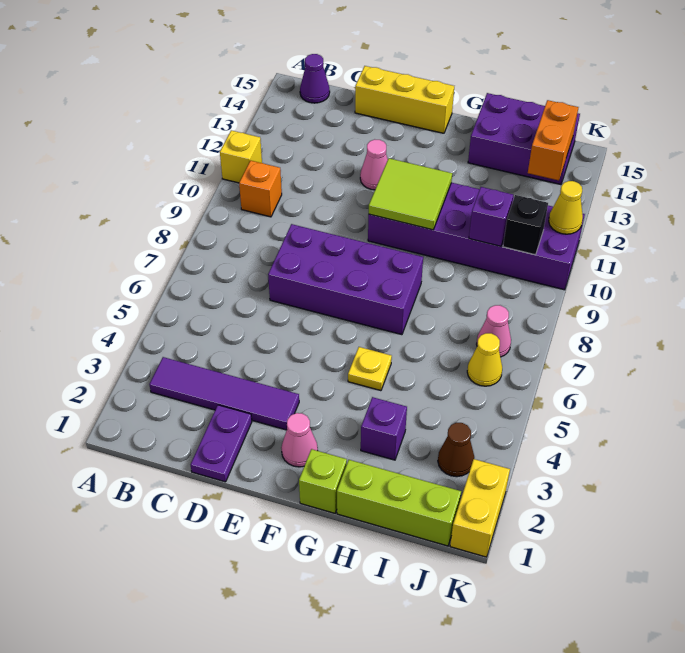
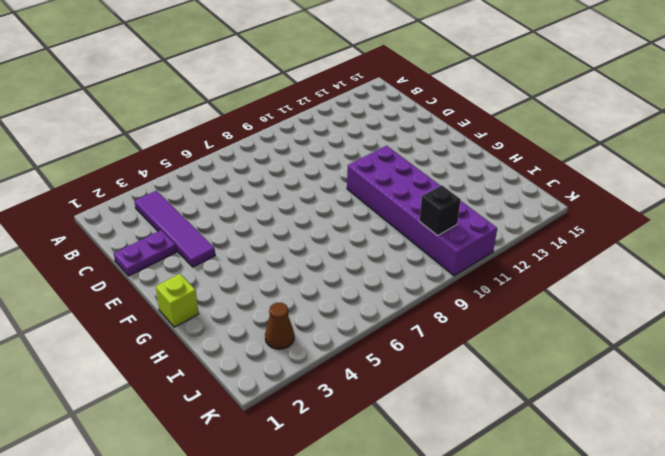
none -> yellow 1x1 brick [220,130,262,183]
none -> orange 1x1 brick [239,161,282,217]
none -> purple 1x1 cone [300,54,330,103]

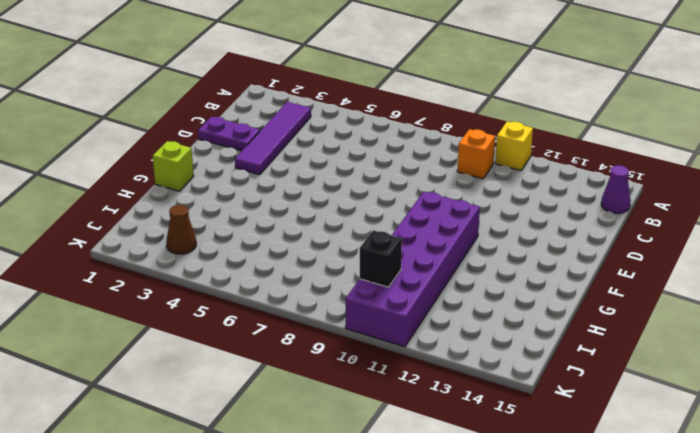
none -> purple 2x4 brick [268,224,423,335]
none -> yellow 1x3 brick [355,66,454,133]
none -> pink 1x1 cone [360,139,388,190]

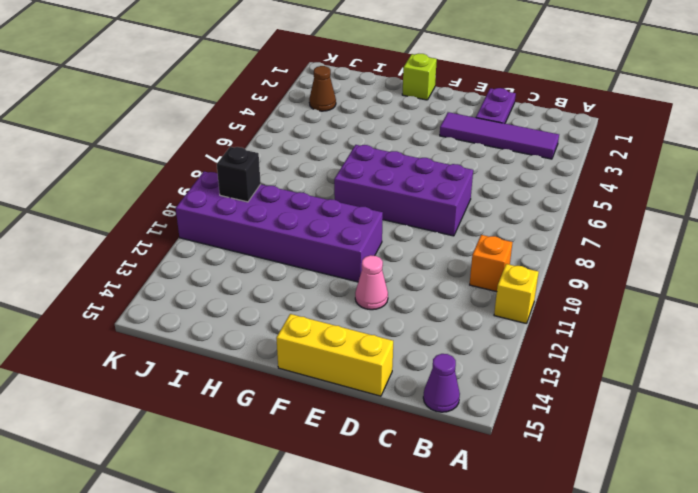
none -> pink 1x1 cone [281,413,318,467]
none -> yellow 1x1 plate [348,347,392,391]
none -> lime 1x3 brick [337,460,461,546]

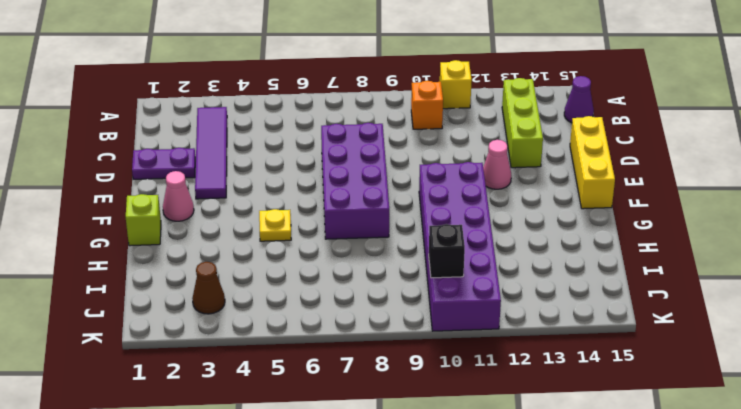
lime 1x3 brick [502,78,543,168] -> lime 1x3 brick moved to [337,460,461,546]
none -> purple 1x1 brick [361,397,407,460]
none -> purple 2x3 brick [468,93,580,185]
none -> yellow 1x1 cone [467,333,502,386]

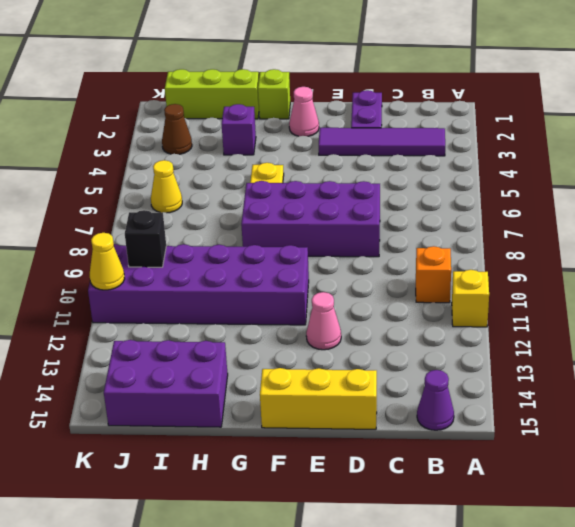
none -> pink 1x1 cone [477,305,511,357]
none -> yellow 1x2 brick [450,459,510,557]
none -> lime 2x2 tile [369,158,452,230]

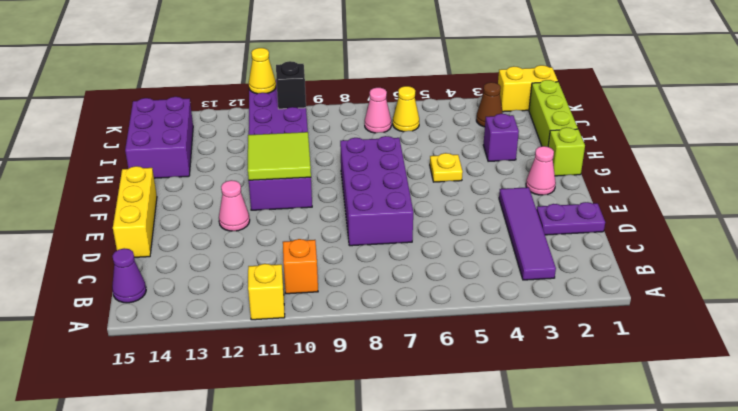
none -> purple 1x1 brick [469,187,513,246]
none -> orange 1x2 brick [528,100,579,181]

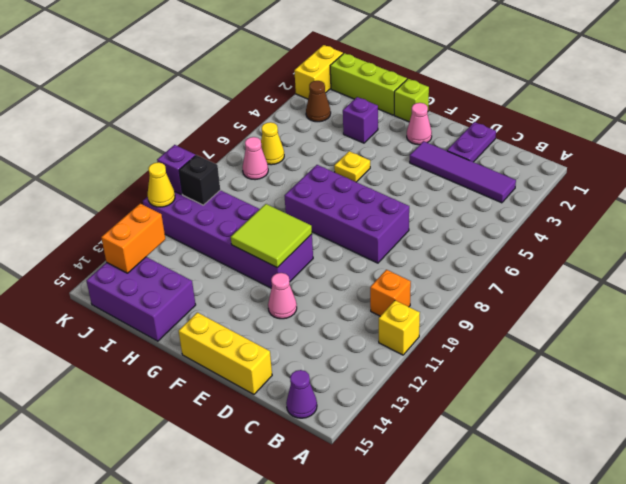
purple 1x1 brick [157,145,195,194] -> purple 1x1 brick moved to [469,187,513,246]

